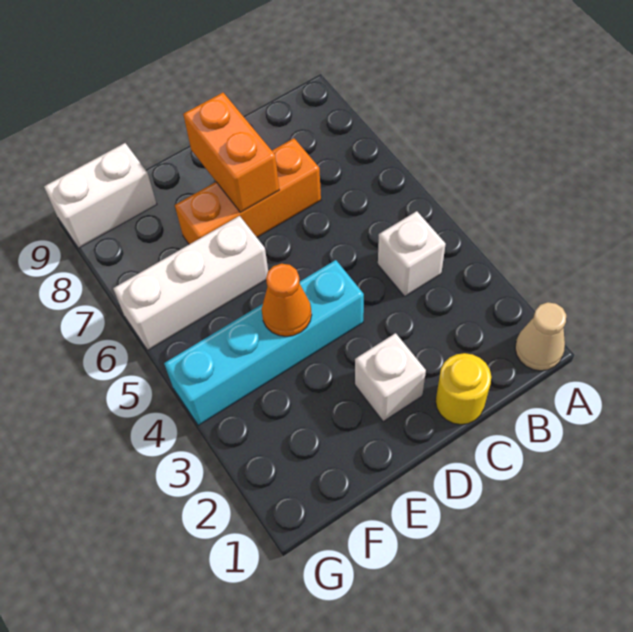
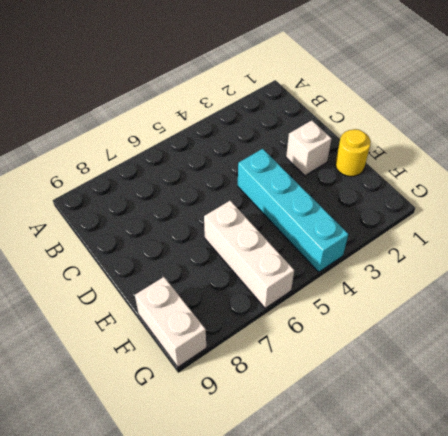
yellow 1x1 round brick [335,129,371,177] -> yellow 1x1 round brick moved to [436,353,491,425]
none -> tan 1x1 cone [515,302,566,371]
none -> white 1x1 brick [378,211,446,296]

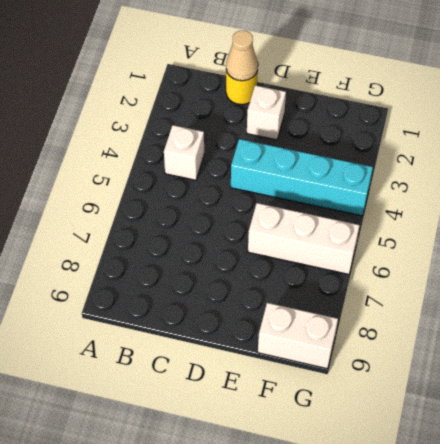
tan 1x1 cone [226,31,258,81] -> tan 1x1 cone moved to [515,302,566,371]
none -> orange 1x3 brick [175,138,321,244]
none -> orange 1x2 brick [183,93,279,212]

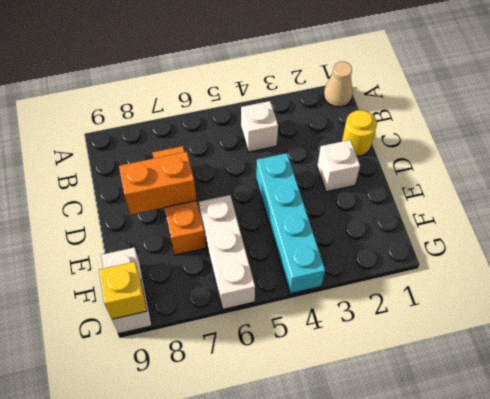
yellow 1x1 brick [99,262,147,319] -> none
none -> orange 1x1 cone [262,264,312,336]

